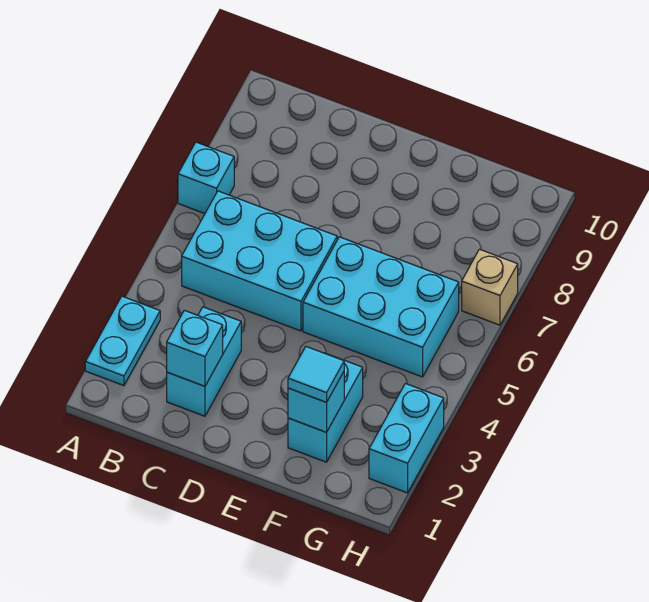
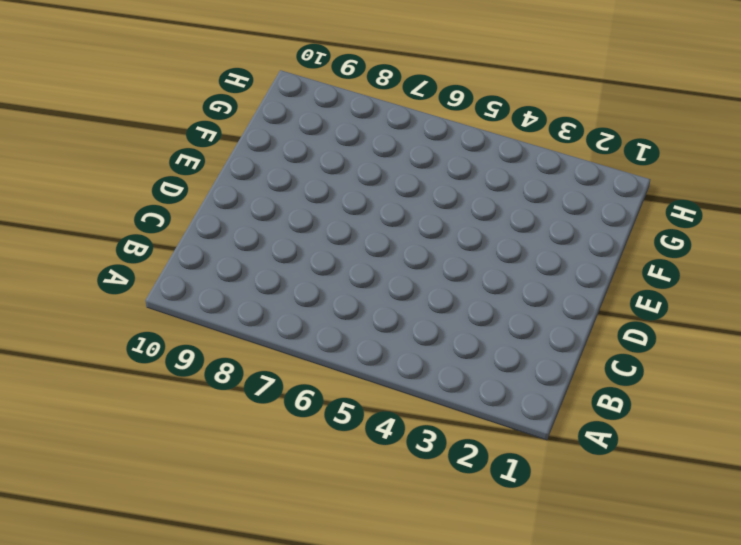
none -> cyan 1x2 plate [85,296,160,386]
none -> cyan 1x1 brick [178,142,234,214]

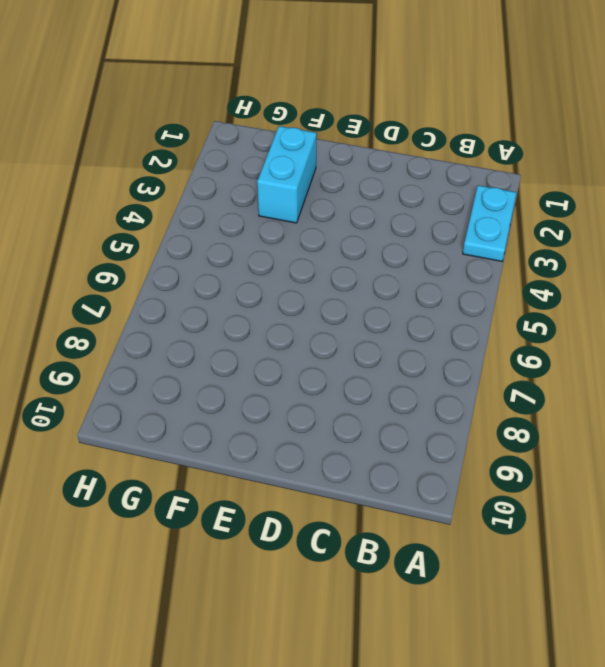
none -> cyan 1x1 brick [178,142,234,214]
none -> cyan 2x3 brick [182,191,337,331]

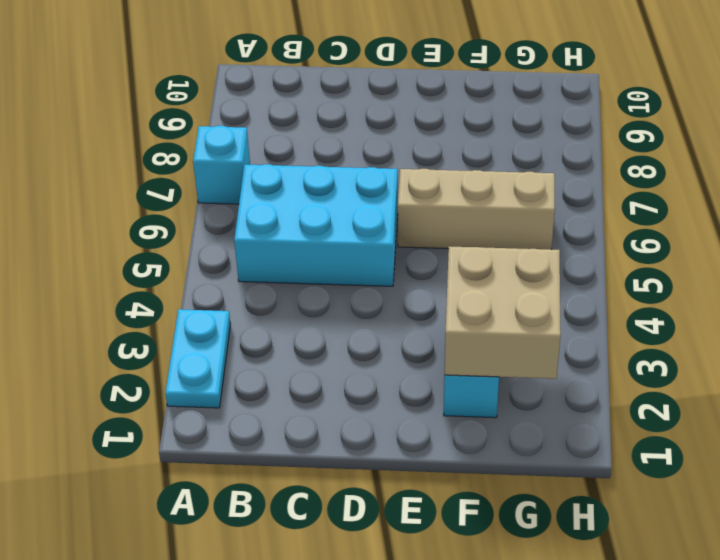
tan 1x3 brick [398,169,555,250] -> cyan 2x3 brick [303,237,459,377]
tan 2x2 brick [445,246,561,379] -> cyan 1x1 brick [288,372,344,432]
none -> cyan 1x2 brick [167,307,241,416]
none -> cyan 1x2 brick [369,383,444,493]

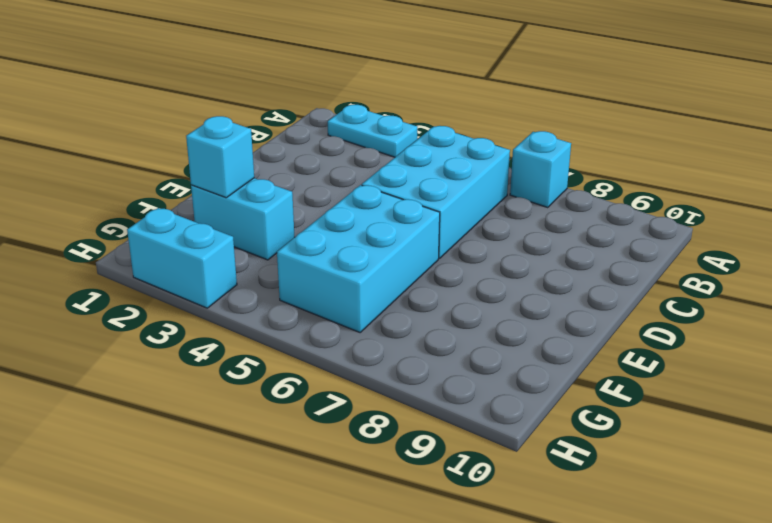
none -> cyan 1x2 brick [167,307,241,416]
none -> tan 1x1 brick [462,249,518,325]

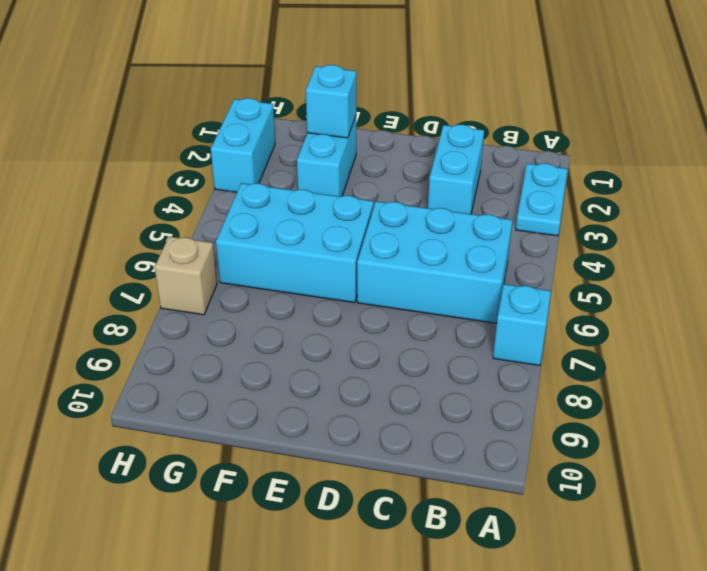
none -> cyan 1x1 brick [167,310,223,386]
none -> cyan 1x1 tile [288,347,344,402]

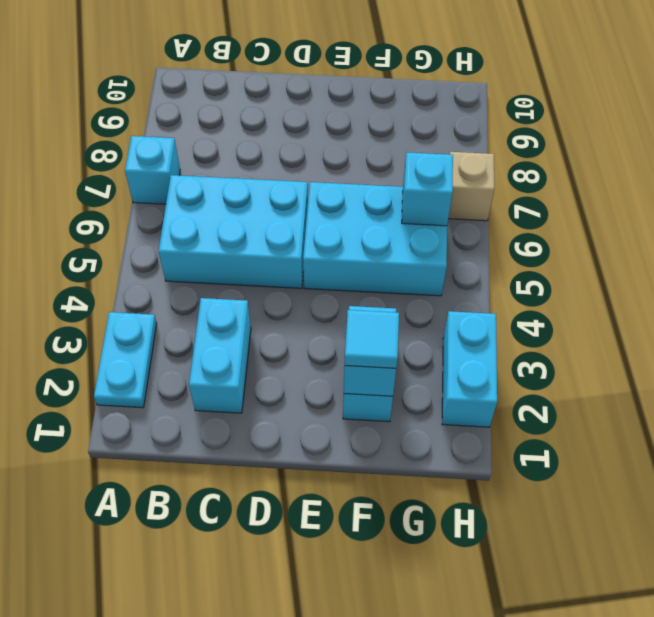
cyan 1x1 brick [402,153,453,226] -> cyan 1x1 brick moved to [167,310,223,386]

